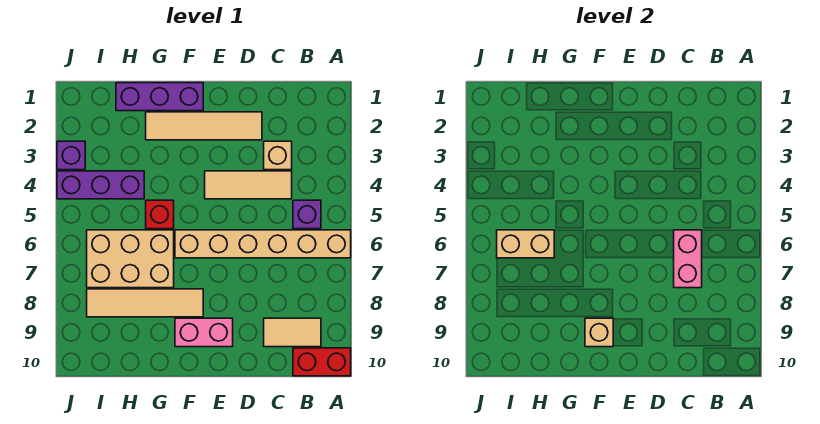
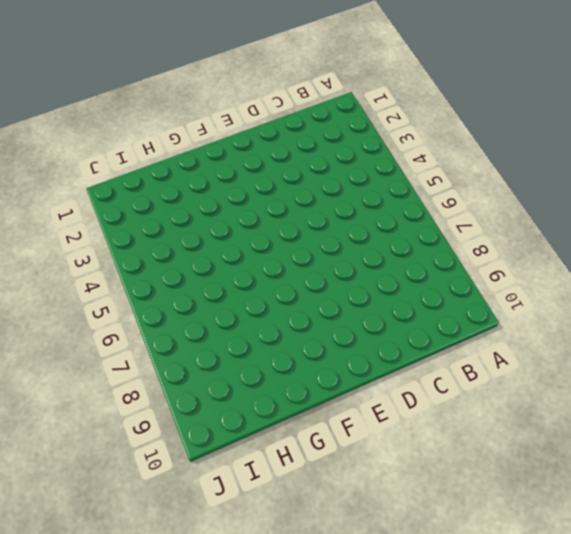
none -> tan 1x6 brick [175,230,351,258]
none -> red 1x2 brick [293,348,351,376]
none -> purple 1x1 brick [293,200,321,229]

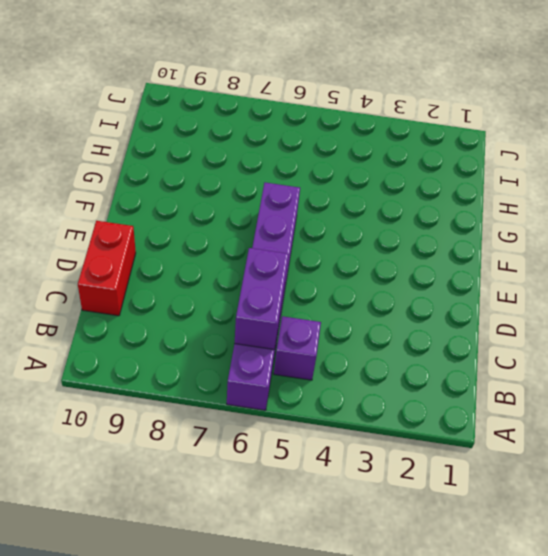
purple 1x6 brick [227,183,300,410] -> tan 1x6 brick [175,230,351,258]
purple 1x2 brick [234,248,289,349] -> pink 1x2 brick [674,230,702,288]
red 1x2 brick [78,221,136,316] -> red 1x2 brick moved to [293,348,351,376]
none -> tan 1x2 tile [264,318,321,347]
none -> tan 1x1 brick [264,141,292,170]
none -> tan 1x3 tile [205,171,292,199]

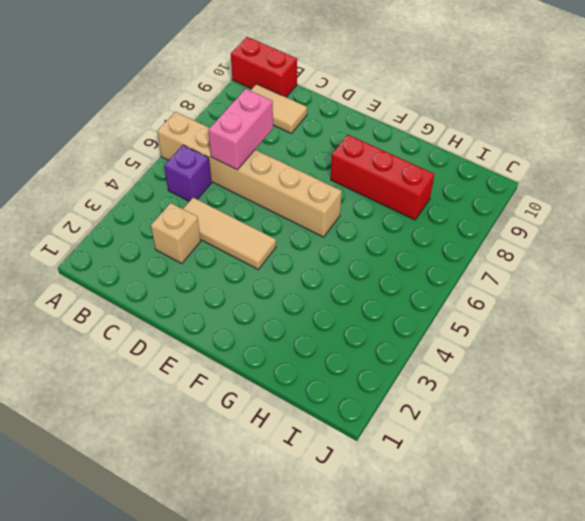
red 1x3 brick [331,135,434,220] -> tan 1x4 tile [87,289,203,317]
none -> tan 1x4 tile [146,112,262,140]
none -> pink 1x2 brick [175,318,233,347]
none -> purple 1x3 brick [116,83,203,111]

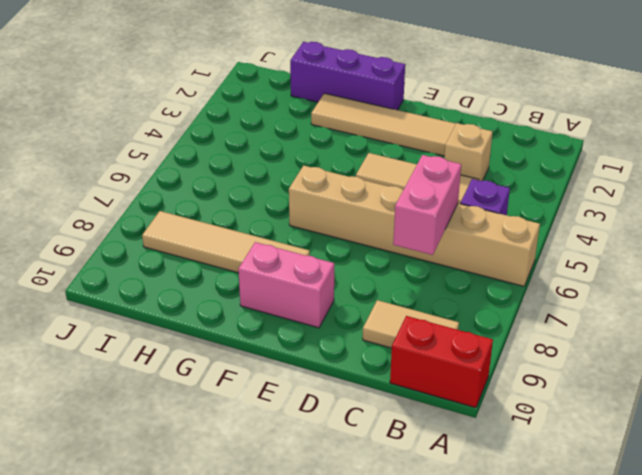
none -> red 1x1 brick [146,200,174,229]
none -> tan 2x3 brick [87,230,174,288]
none -> purple 1x3 brick [57,171,144,199]

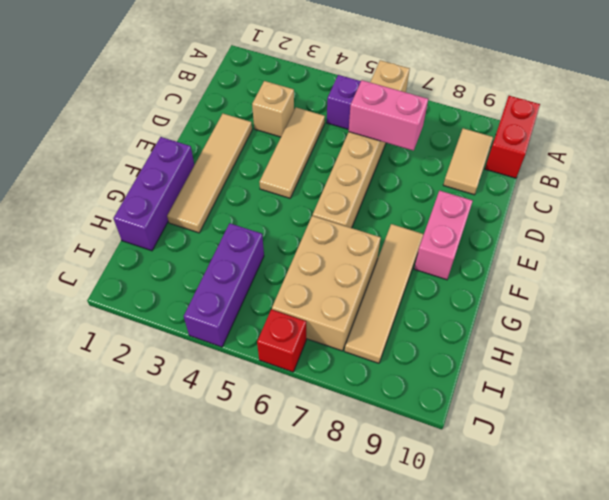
red 1x1 brick [257,309,306,372] -> red 1x1 brick moved to [146,200,174,229]
none -> purple 1x1 brick [57,141,85,170]
none -> tan 1x1 brick [585,318,613,347]
none -> tan 1x2 brick [497,230,554,258]

